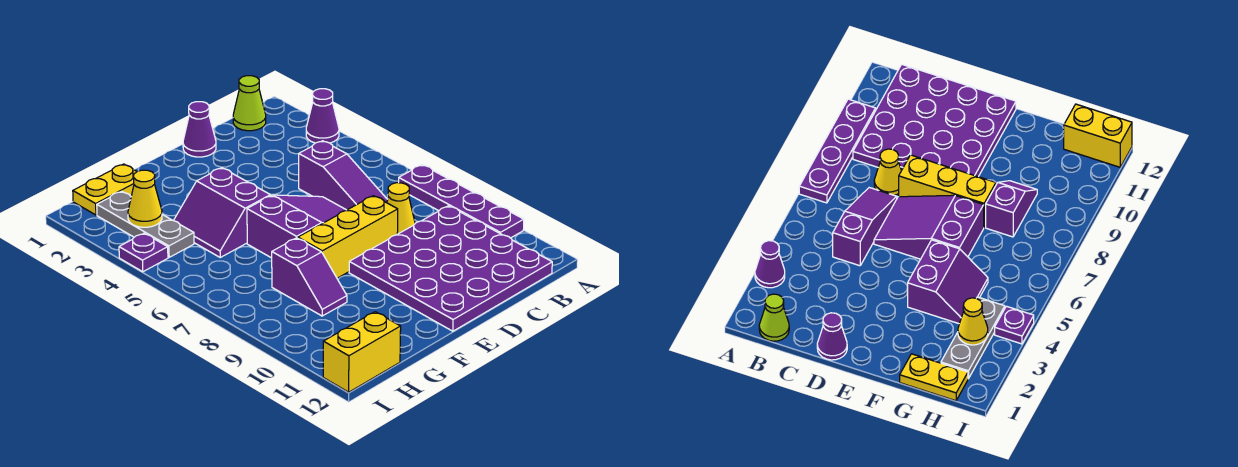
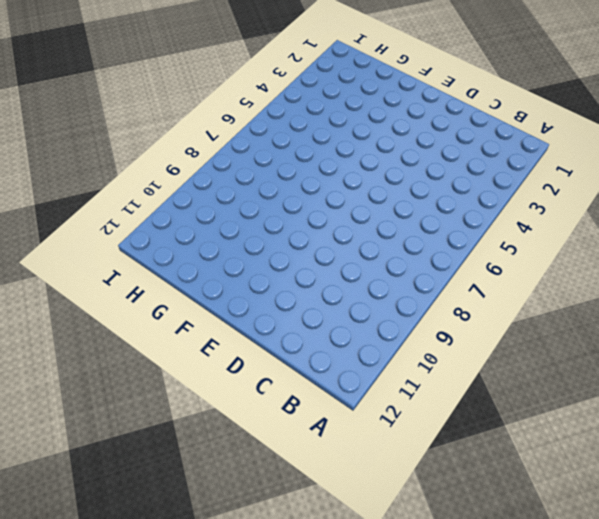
none -> purple 1x1 cone [306,89,339,143]
none -> purple 1x4 plate [399,165,524,238]
none -> lime 1x1 cone [233,76,266,131]

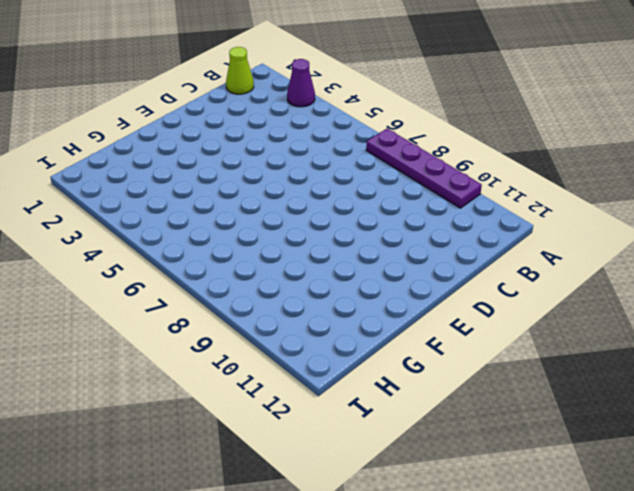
none -> purple 4x4 plate [349,206,552,331]
none -> purple 1x3 slope [299,141,388,210]
none -> yellow 1x1 cone [387,183,415,234]

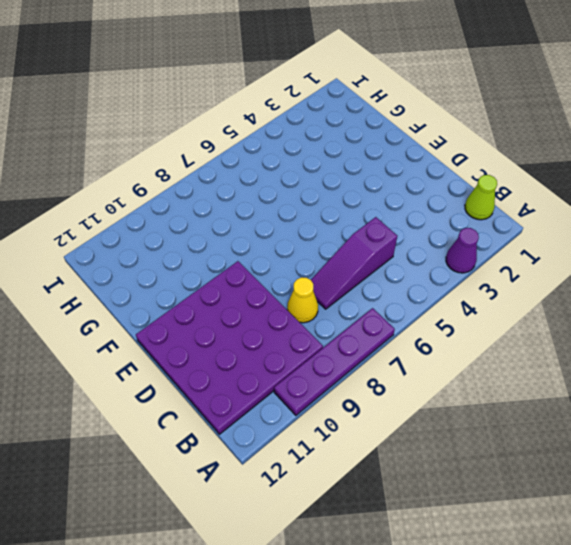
none -> purple 1x1 cone [183,102,216,157]
none -> purple 2x3 slope [247,195,346,258]
none -> yellow 1x3 brick [298,196,398,278]

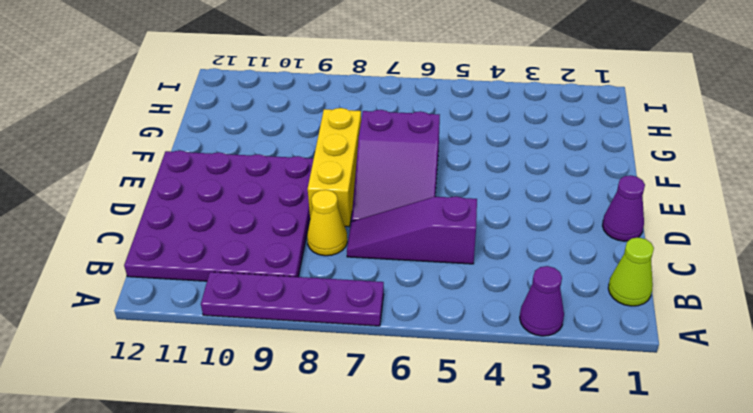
none -> purple 2x2 slope [173,168,270,257]
none -> yellow 1x2 plate [73,164,137,215]
none -> purple 1x2 slope [272,238,347,316]

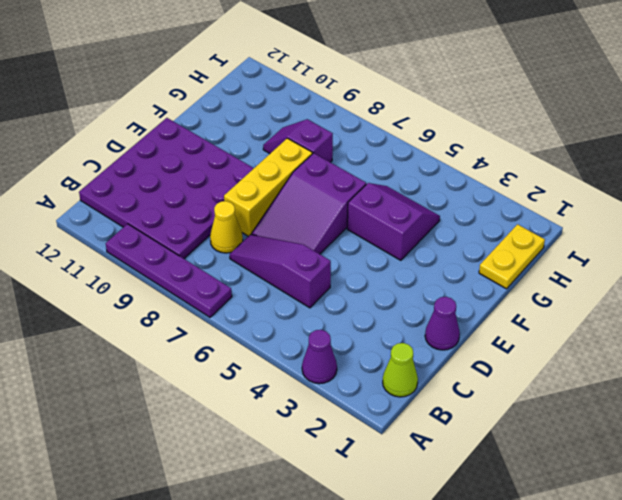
none -> grey 1x3 plate [97,191,194,257]
none -> yellow 1x2 brick [323,312,401,392]
none -> purple 1x1 plate [119,233,168,272]

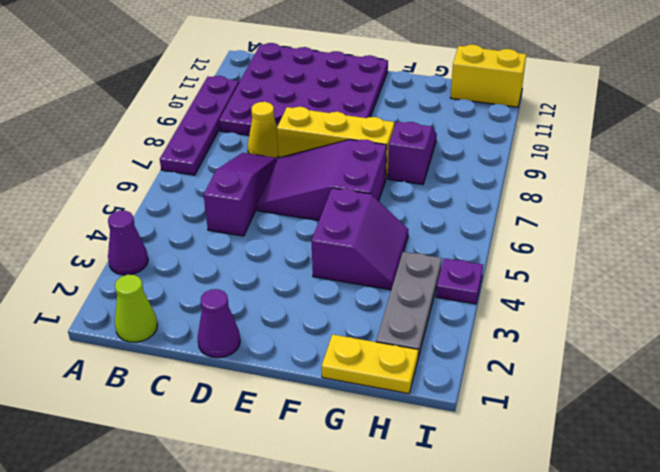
none -> yellow 1x1 cone [128,170,162,227]

